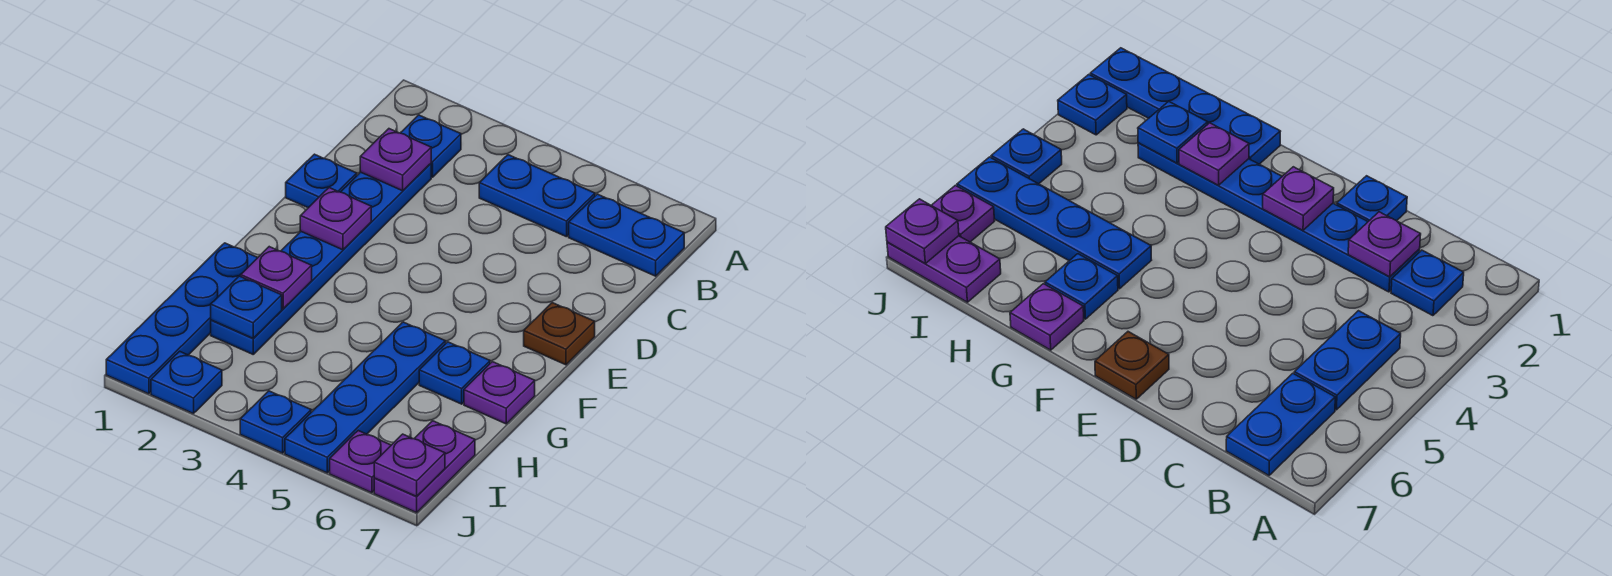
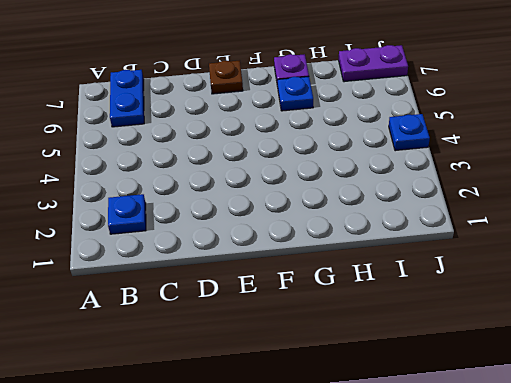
none -> blue 1x2 plate [479,155,595,237]
none -> blue 1x6 plate [211,164,431,354]
none -> blue 1x1 plate [286,154,357,208]

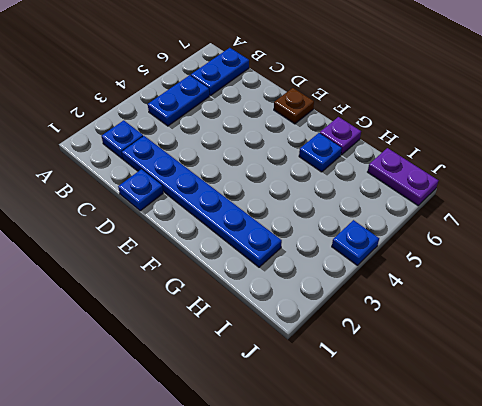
none -> blue 1x4 plate [106,243,258,394]
none -> blue 1x4 plate [285,322,446,473]
none -> blue 1x1 plate [151,351,222,414]

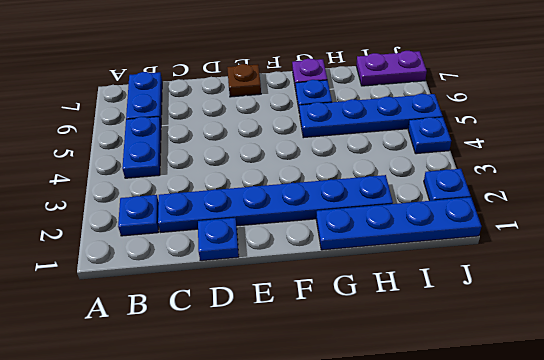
none -> purple 1x1 plate [330,431,391,493]
none -> purple 1x1 plate [360,129,431,191]
none -> purple 1x1 plate [300,188,371,250]

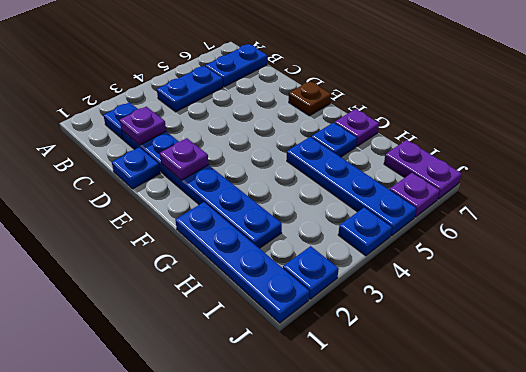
none -> purple 1x1 plate [241,247,312,309]
none -> blue 1x1 plate [211,276,282,338]
none -> purple 1x1 plate [374,434,445,496]

